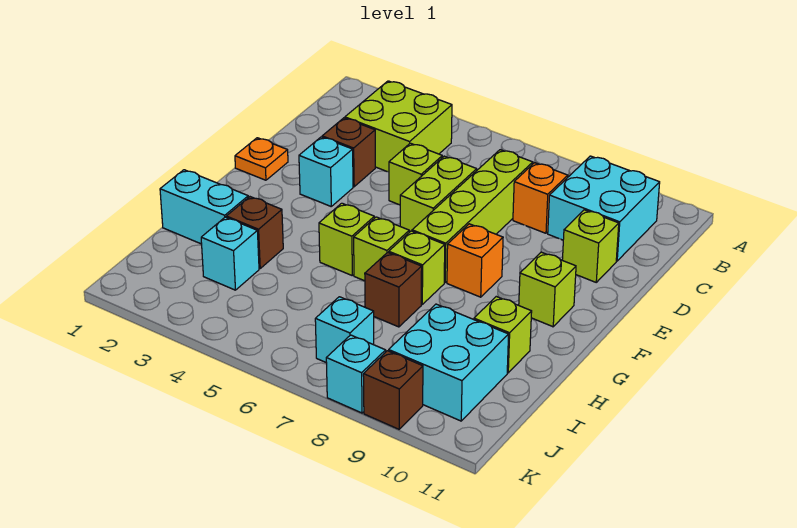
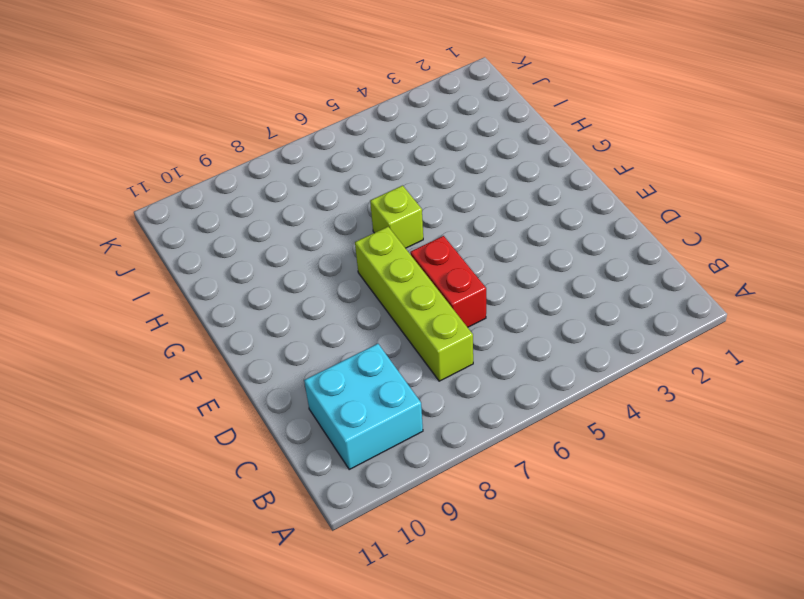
red 1x2 brick [410,236,486,327] -> lime 1x2 brick [400,156,477,232]
none -> lime 2x2 brick [345,81,452,172]
none -> orange 1x1 brick [513,163,568,233]
none -> brown 1x1 brick [322,118,375,187]

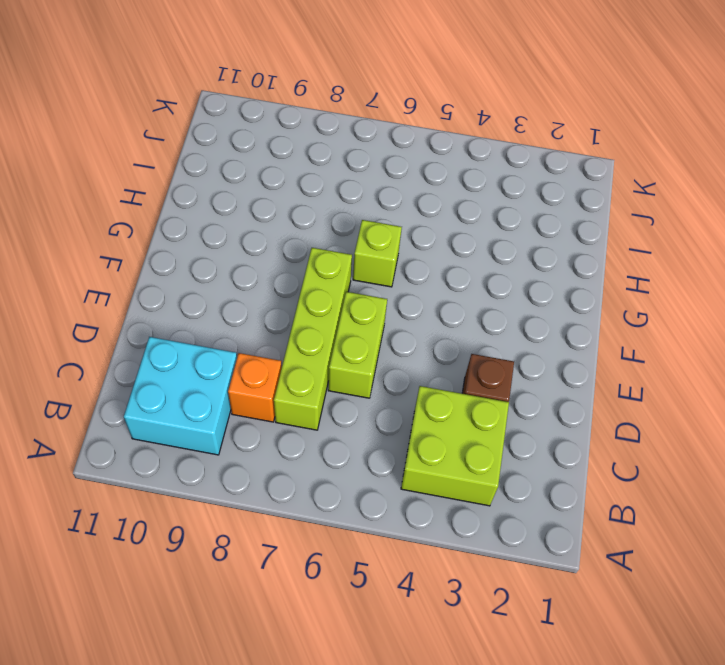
none -> lime 1x1 brick [389,143,442,205]
none -> lime 1x1 brick [562,210,619,282]
none -> orange 1x1 plate [235,138,288,180]

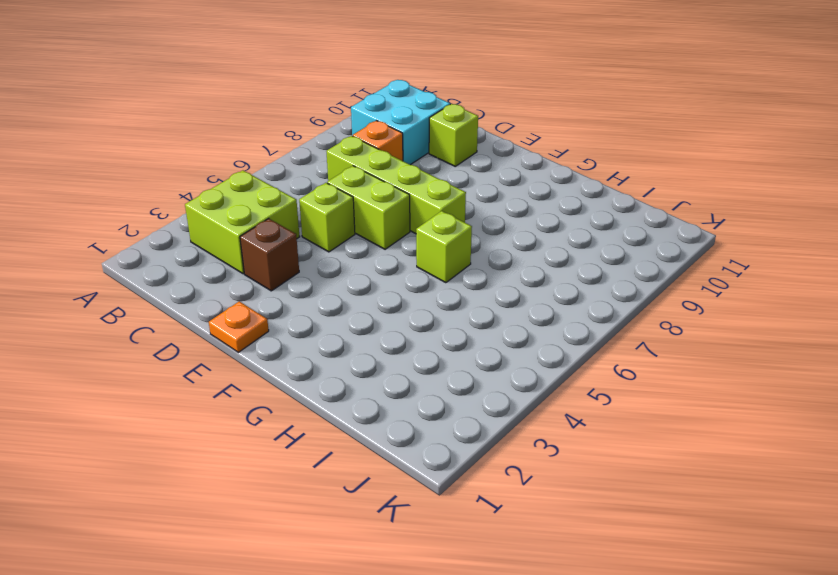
none -> cyan 1x1 brick [299,137,353,206]
none -> orange 1x1 brick [447,224,503,297]
none -> lime 1x1 brick [519,252,576,327]

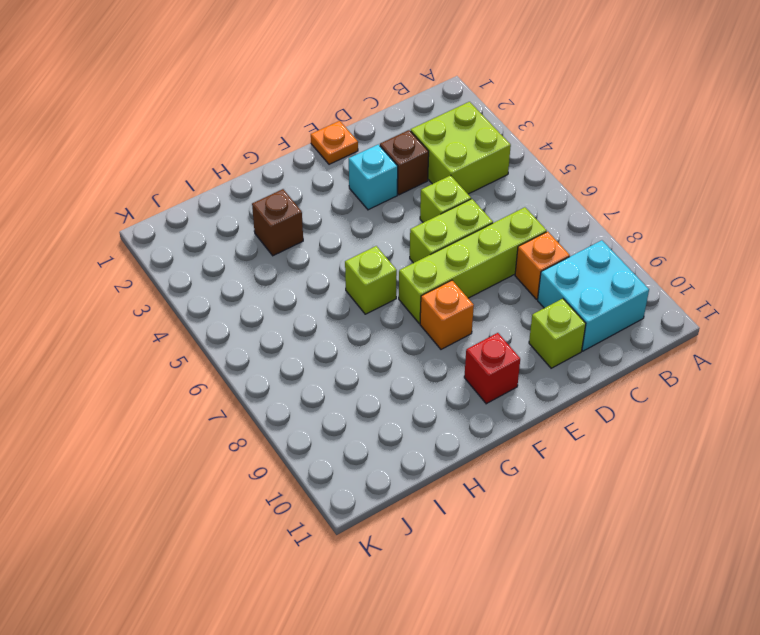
red 1x1 brick [464,333,520,404] -> lime 1x1 brick [519,252,576,327]
none -> lime 1x1 brick [319,203,374,275]
none -> lime 1x1 brick [389,231,445,304]
none -> cyan 1x2 brick [160,170,248,244]

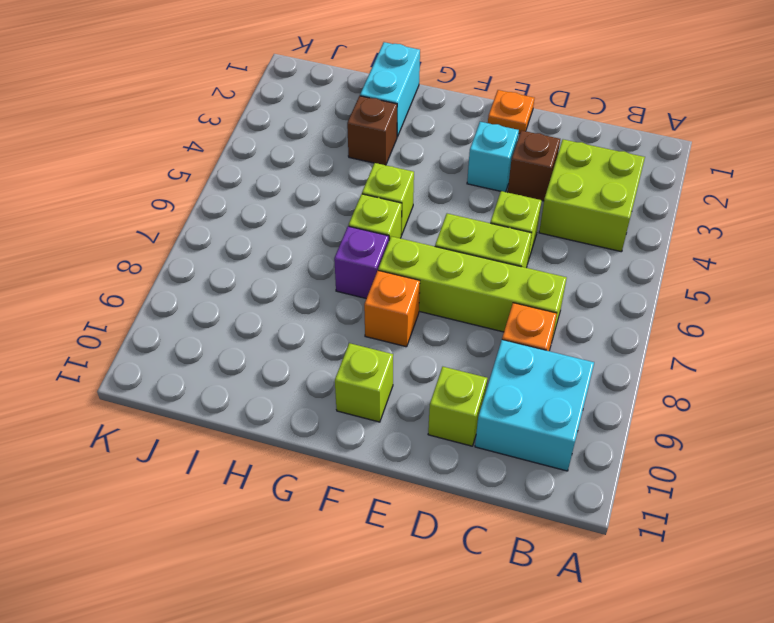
purple 1x1 brick [334,226,389,299] -> lime 1x1 brick [389,231,445,304]
none -> brown 1x1 brick [365,252,422,327]
none -> lime 1x1 brick [474,297,532,373]
none -> cyan 1x1 brick [201,217,259,290]

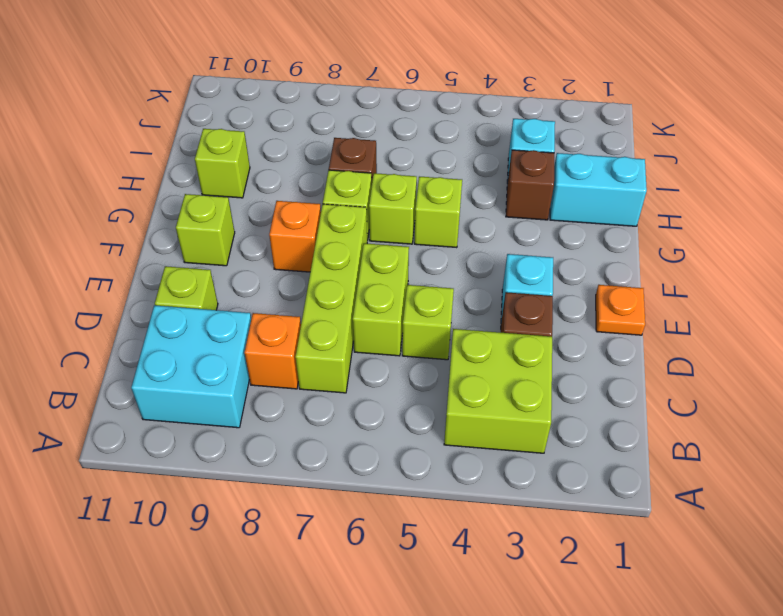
none -> cyan 2x2 brick [389,304,509,421]
none -> cyan 1x1 brick [315,297,374,362]
none -> cyan 1x1 brick [326,335,386,413]

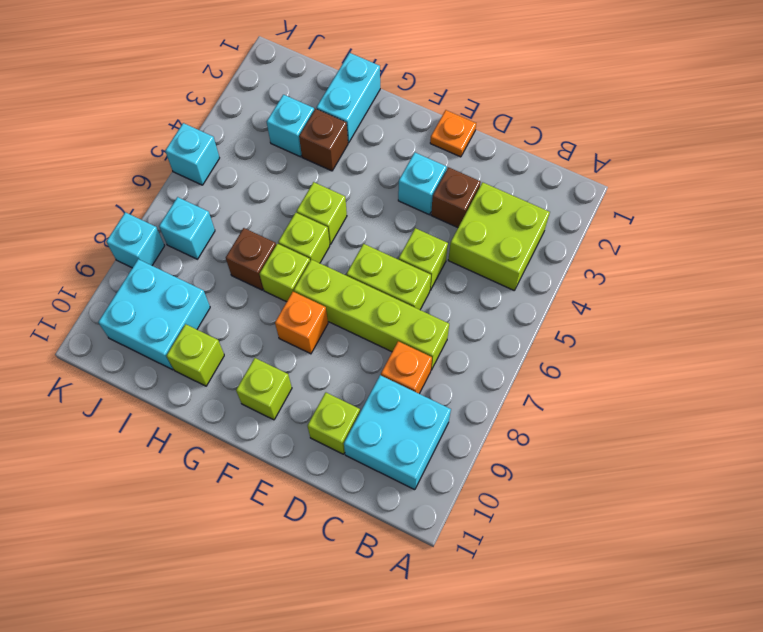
cyan 1x1 brick [165,123,219,185] -> none
none -> brown 1x1 brick [363,351,423,429]

